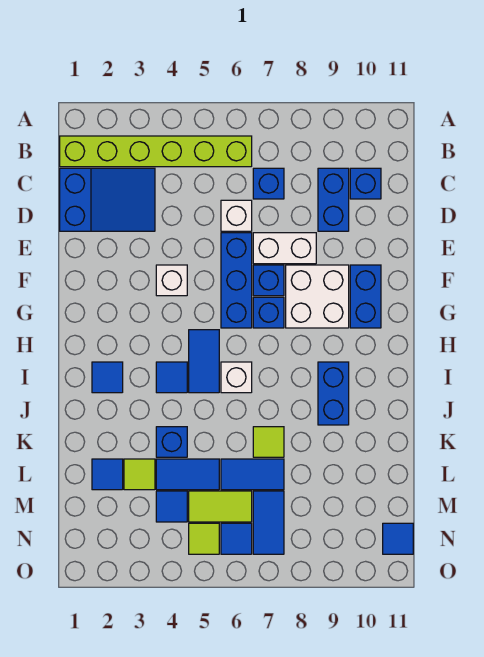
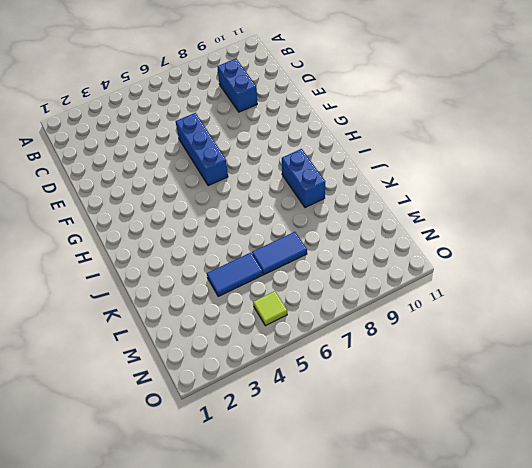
none -> lime 1x6 brick [60,136,252,167]
none -> blue 2x3 slope [60,168,155,231]
none -> blue 1x1 brick [253,168,284,199]
none -> blue 1x1 brick [350,168,381,199]

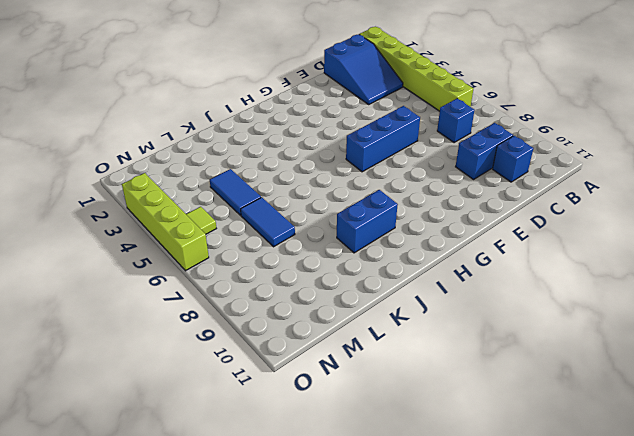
lime 1x4 brick [122,173,209,271] -> none
none -> white 1x1 brick [221,200,252,231]
none -> white 1x2 brick [253,233,316,264]
none -> white 1x1 brick [156,265,187,296]
none -> blue 1x1 brick [253,265,284,296]

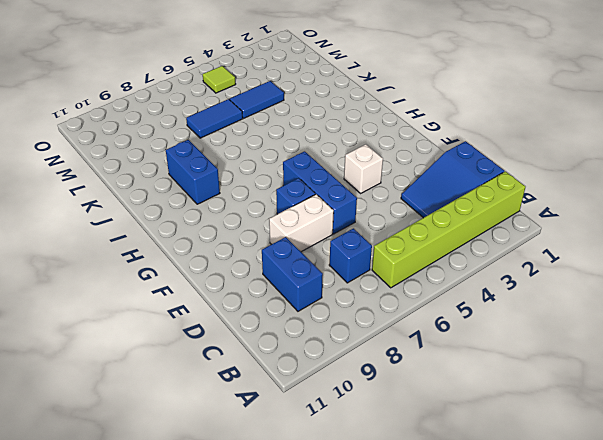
none -> blue 1x1 brick [350,168,381,199]
none -> white 1x1 brick [221,200,252,231]
none -> white 2x2 brick [286,265,349,328]
none -> blue 1x2 brick [350,265,381,328]

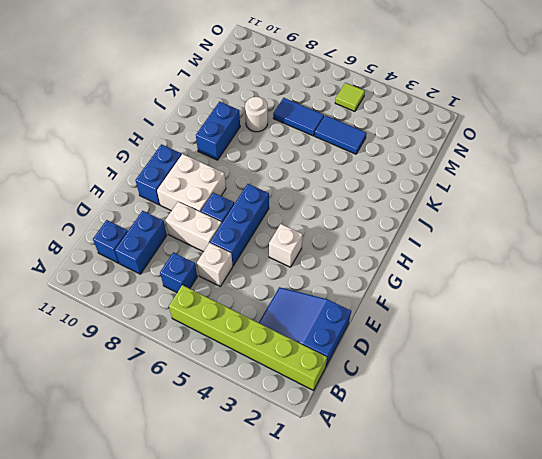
white 1x1 round brick [245,97,268,132] -> none
none -> blue 1x1 brick [253,297,284,328]
none -> blue 1x2 tile [189,330,219,393]
none -> blue 1x1 tile [92,362,123,393]
none -> blue 1x1 tile [156,362,187,393]

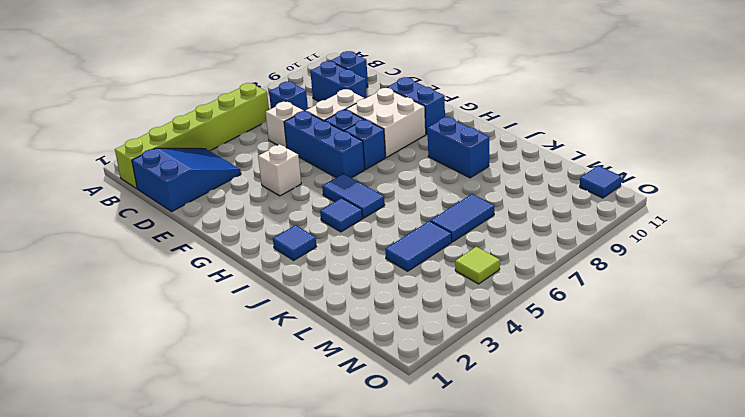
none -> white 1x1 brick [221,362,252,393]
none -> blue 1x1 brick [156,427,187,457]
none -> lime 1x1 tile [253,427,284,457]
none -> blue 1x1 tile [92,459,123,490]

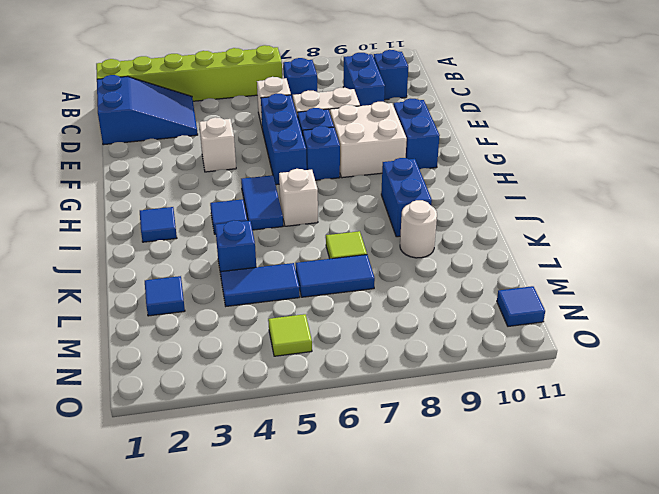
white 1x1 round brick [400,200,437,258] -> none
none -> lime 1x1 tile [124,459,155,490]
none -> blue 1x1 tile [156,491,187,522]
none -> lime 1x2 tile [189,491,252,522]
none -> blue 1x2 tile [253,491,284,554]

